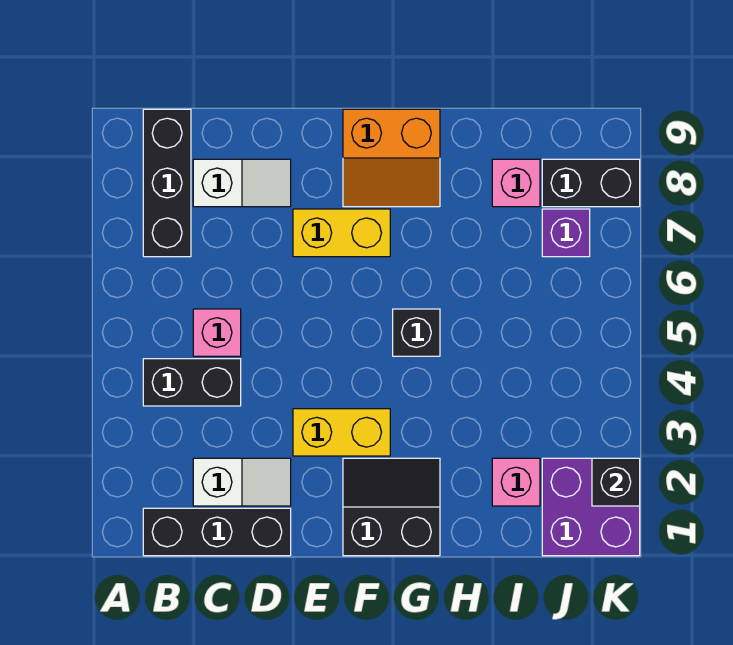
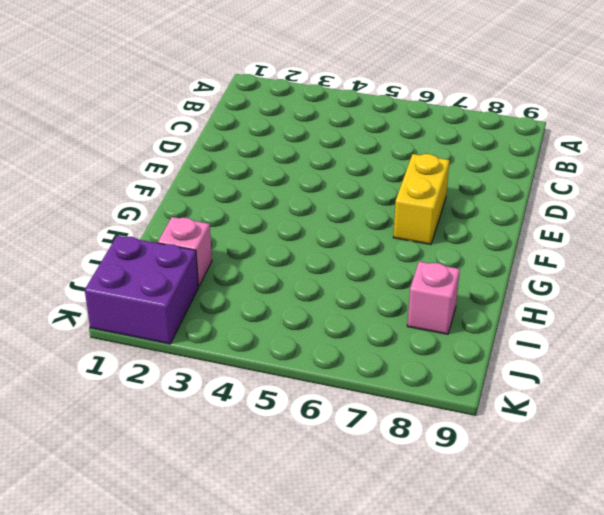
none -> black 1x3 brick [143,508,291,556]
none -> black 1x2 brick [143,359,241,406]
none -> black 1x3 brick [143,109,191,257]

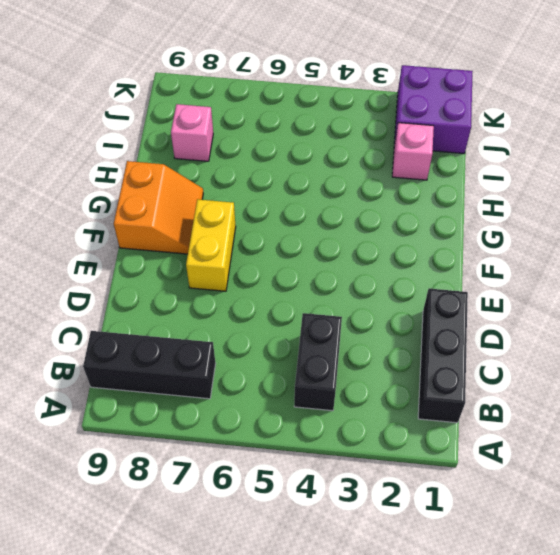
none -> white 1x2 slope [193,458,291,506]
none -> pink 1x1 brick [193,309,241,356]
none -> white 1x2 slope [193,159,291,207]

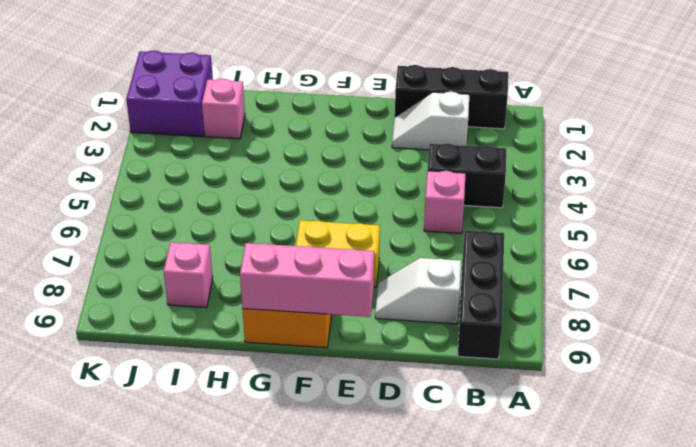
pink 1x3 brick [240,243,374,317] -> none
none -> yellow 1x2 brick [293,409,390,456]
none -> black 2x2 slope [343,458,440,556]
none -> black 1x1 brick [393,309,440,356]

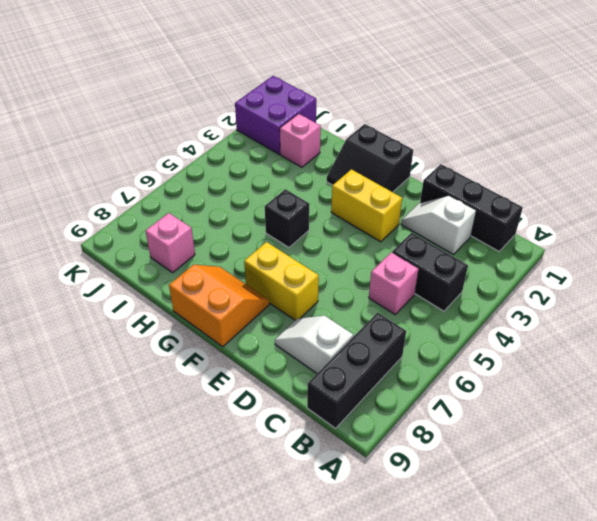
none -> purple 1x1 brick [542,209,590,257]
none -> black 1x2 brick [542,159,640,207]
none -> black 1x1 brick [592,458,640,506]

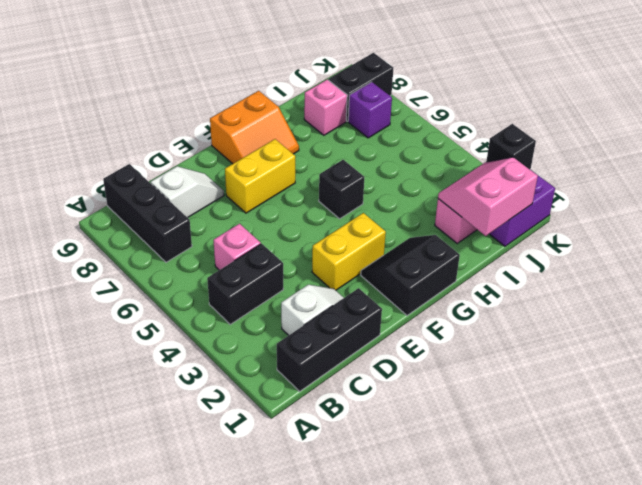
pink 2x2 slope [438,157,538,236] -> none

